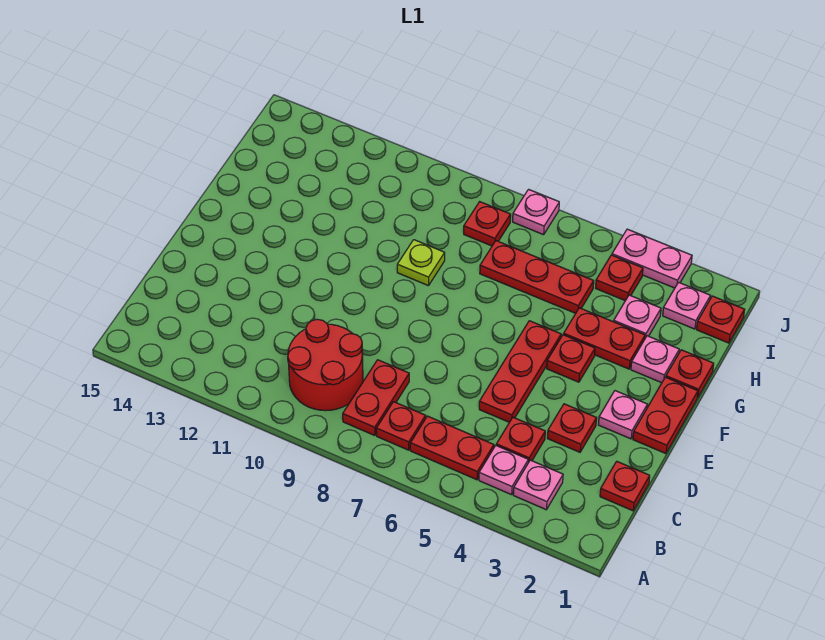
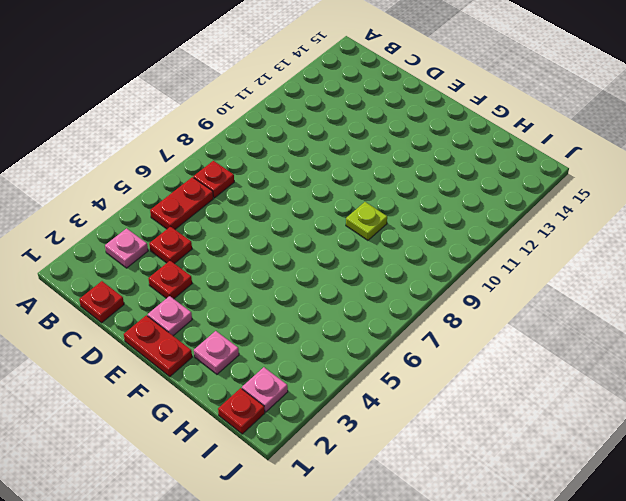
none -> pink 1x1 plate [479,446,528,495]
none -> red 1x2 plate [343,360,409,436]
none -> red 2x2 round brick [288,319,363,411]

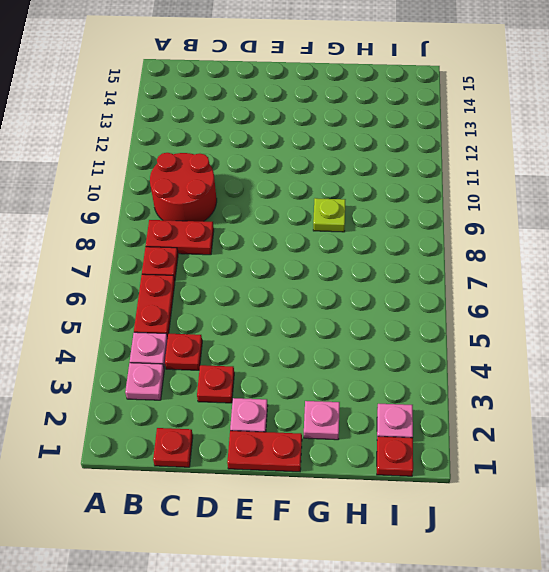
none -> red 1x3 plate [479,321,561,422]
none -> red 1x1 plate [547,335,595,382]
none -> red 1x1 plate [666,350,714,398]

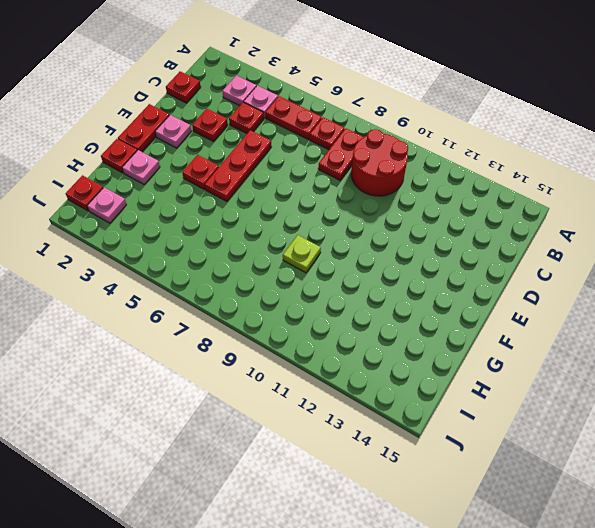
none -> red 1x2 plate [564,308,645,369]
none -> pink 1x1 plate [614,295,661,338]
none -> red 1x3 plate [480,241,594,313]

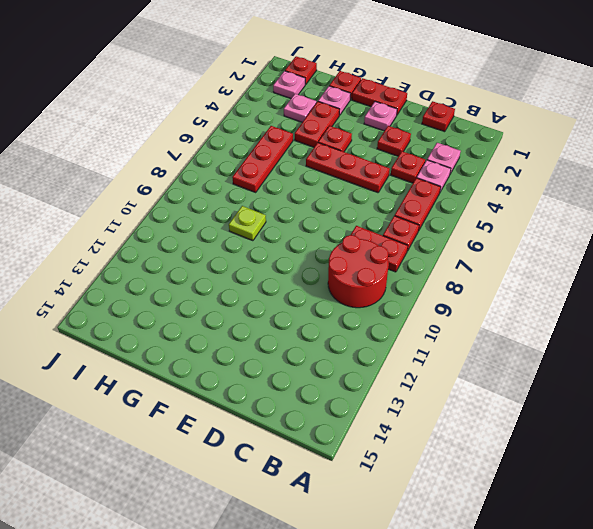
none -> red 1x1 plate [596,255,643,301]
none -> red 1x1 plate [464,202,511,246]
none -> pink 1x2 plate [612,229,692,288]

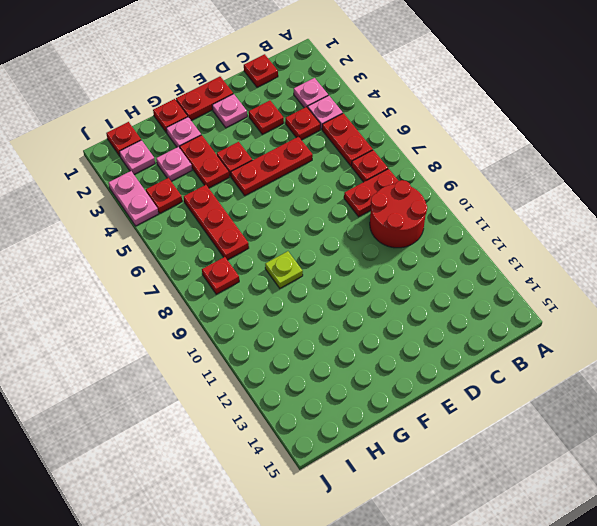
none -> pink 1x1 plate [513,189,559,235]

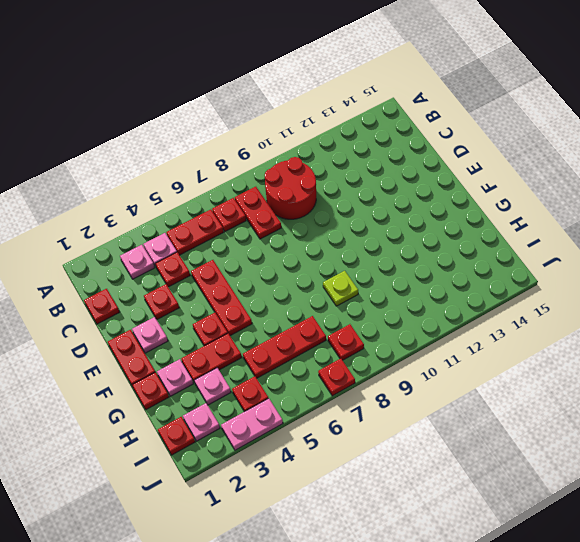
red 1x1 plate [318,359,355,396] -> pink 1x1 plate [513,189,559,235]

